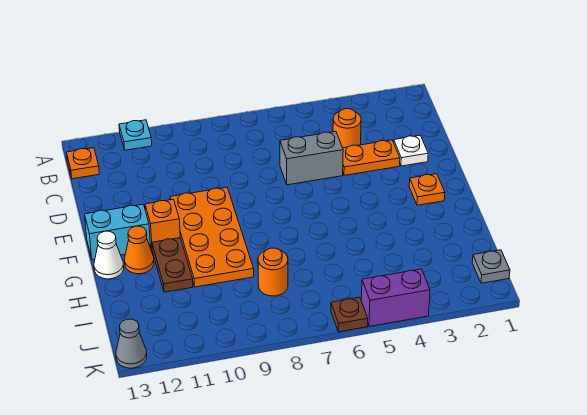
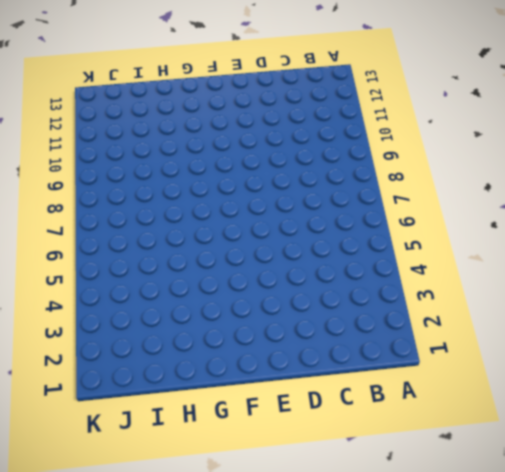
none -> cyan 1x1 plate [119,120,152,150]
none -> orange 1x1 plate [66,148,99,179]
none -> orange 1x1 round brick [333,109,361,148]

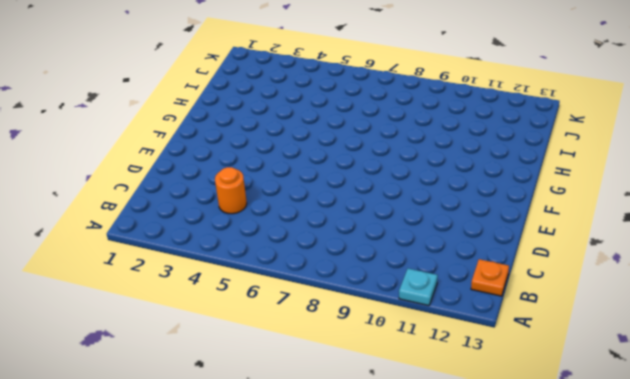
none -> white 1x1 plate [394,135,428,166]
none -> orange 1x2 plate [343,140,400,175]
none -> grey 1x2 brick [280,131,343,185]

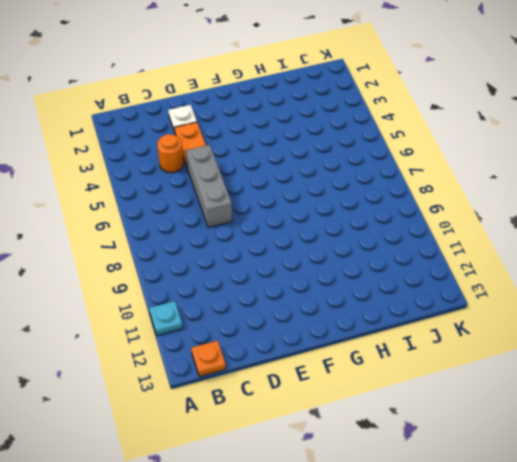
grey 1x3 brick [186,145,232,228] -> grey 1x2 brick [280,131,343,185]
none -> orange 2x4 plate [170,187,254,287]
none -> orange 1x1 plate [409,174,445,205]
none -> orange 1x1 brick [145,199,180,247]

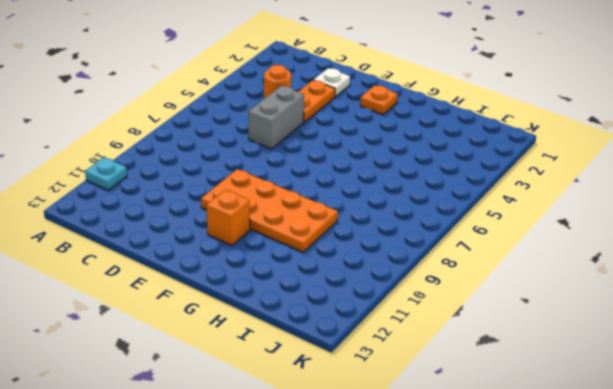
none -> orange 1x1 plate [66,148,99,179]
none -> cyan 1x2 brick [85,204,151,260]
none -> brown 1x2 plate [152,238,193,292]

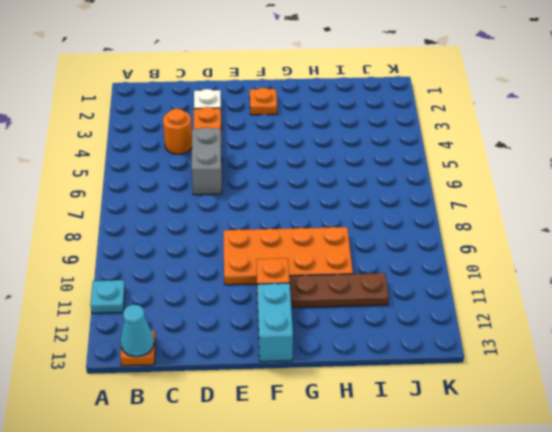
cyan 1x1 cone [121,305,154,357] -> none
brown 1x3 plate [289,273,389,308] -> brown 1x2 plate [152,238,193,292]
none -> orange 1x1 cone [125,226,154,274]
none -> white 1x1 cone [94,231,124,279]
none -> orange 1x1 round brick [258,248,288,296]

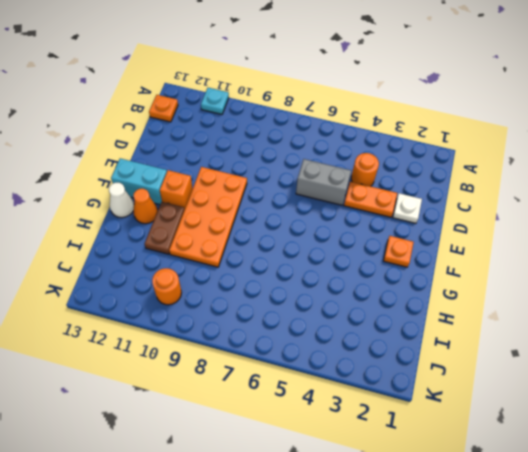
orange 1x1 round brick [152,268,181,305] -> orange 1x1 round brick moved to [258,248,288,296]
none -> grey 1x1 plate [472,250,510,283]
none -> purple 1x2 brick [361,269,430,327]
none -> brown 1x1 plate [331,297,368,332]

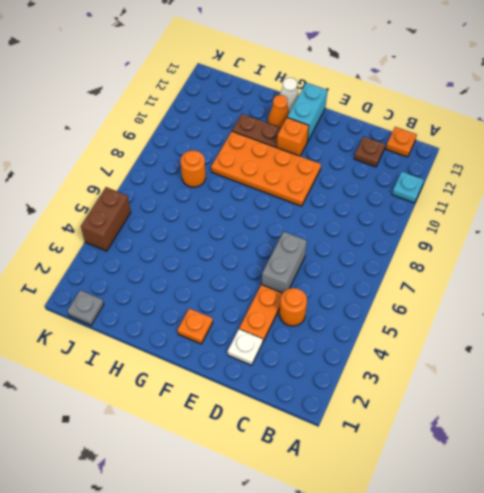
brown 1x1 plate [354,137,385,167] -> brown 1x1 plate moved to [331,297,368,332]
brown 1x2 brick [81,187,131,251] -> purple 1x2 brick [361,269,430,327]
none -> grey 1x1 cone [116,319,147,368]

